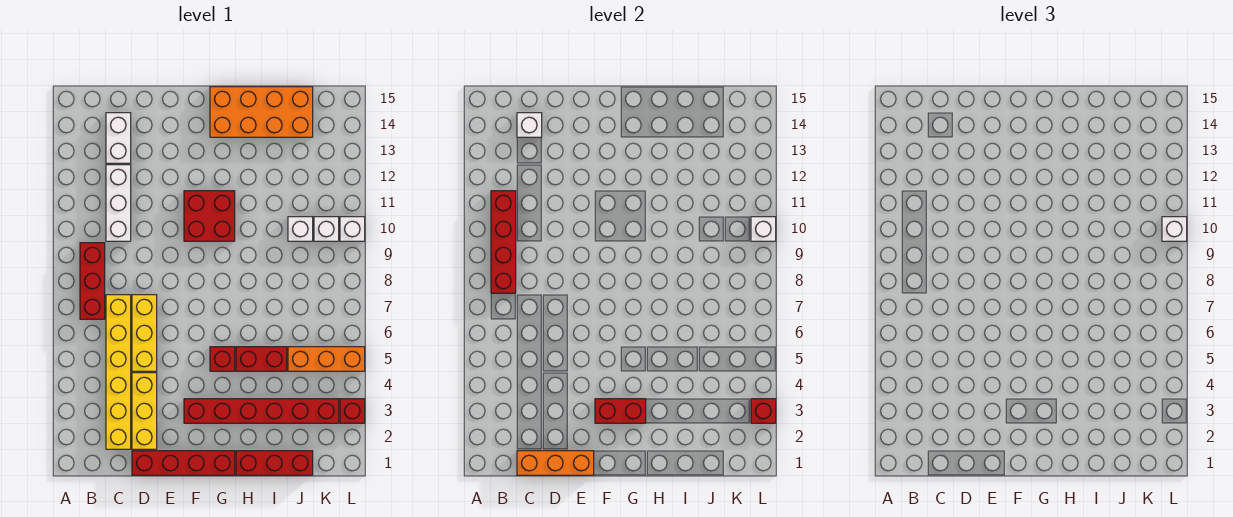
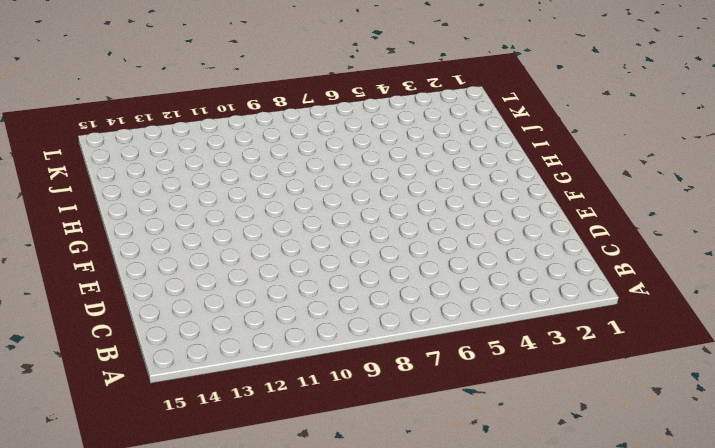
none -> red 1x3 brick [80,243,105,319]
none -> yellow 1x6 brick [106,295,131,449]
none -> white 1x3 brick [106,165,131,241]

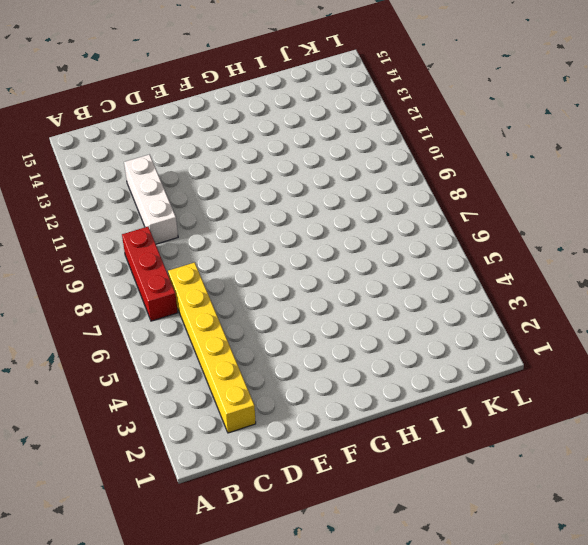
none -> white 1x2 brick [106,113,131,163]
none -> red 1x4 brick [132,451,235,475]
none -> yellow 1x3 brick [132,373,157,449]

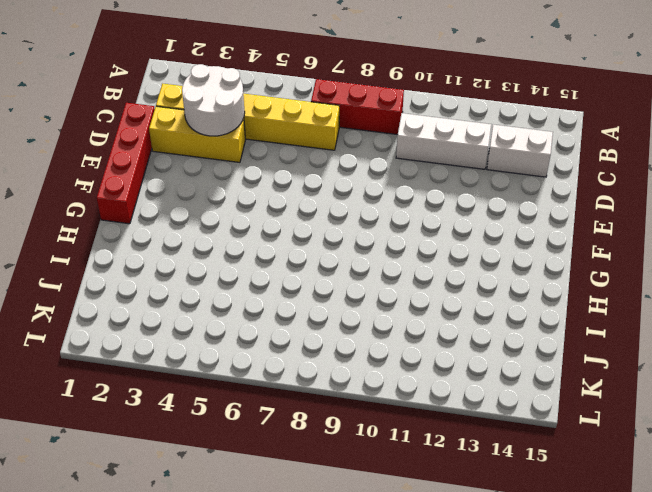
white 2x2 round brick [182,64,245,136] -> none
none -> yellow 1x3 brick [132,295,157,371]
none -> red 1x6 brick [184,399,339,423]
none -> red 2x2 brick [184,191,235,241]

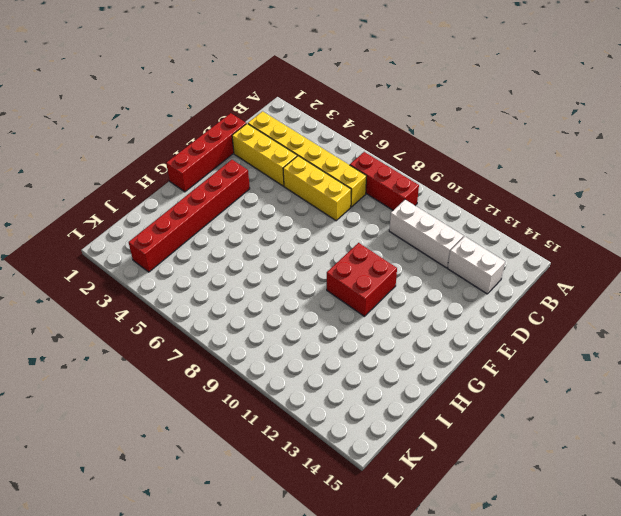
none -> red 1x1 brick [210,347,235,371]
none -> orange 2x4 brick [210,87,313,137]
none -> red 1x3 brick [236,451,313,475]

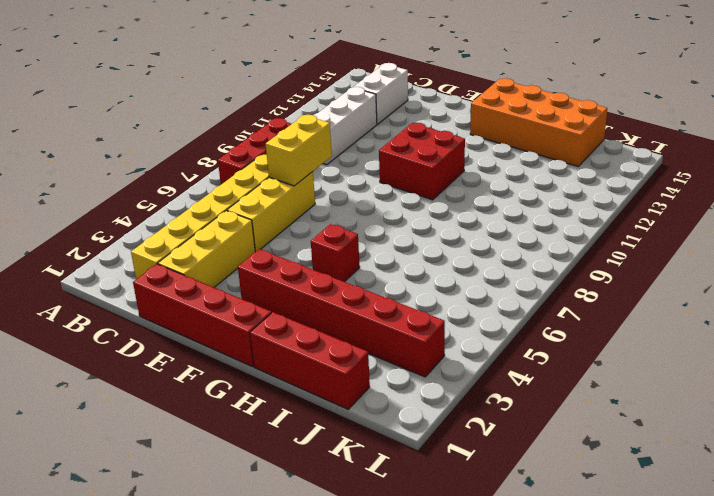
yellow 1x2 brick [266,115,332,186] -> none
none -> red 1x2 brick [236,347,287,371]
none -> orange 1x3 brick [288,347,365,371]
none -> white 1x1 brick [288,217,313,241]

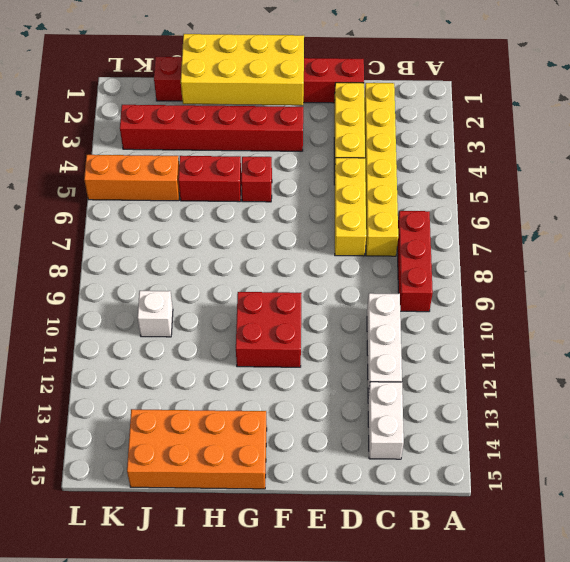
yellow 2x4 brick [181,34,304,105] -> none
none -> white 1x1 brick [314,217,339,241]
none -> red 1x1 brick [340,399,365,423]
none -> white 1x1 brick [340,217,365,241]

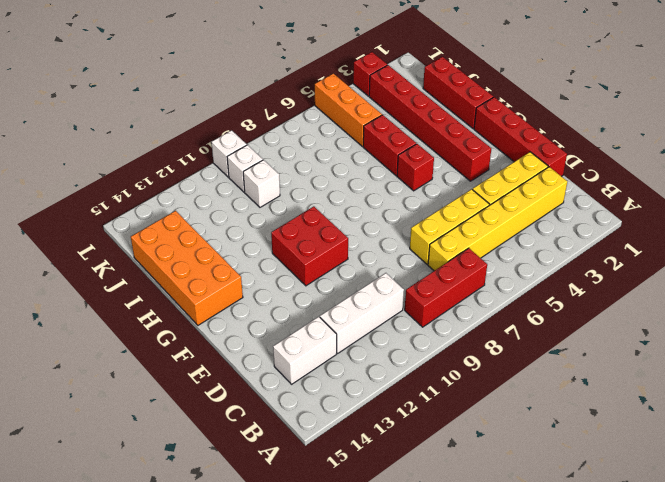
none -> red 1x4 brick [491,191,516,293]
none -> orange 1x3 brick [517,451,594,475]
none -> white 1x1 brick [517,113,542,137]

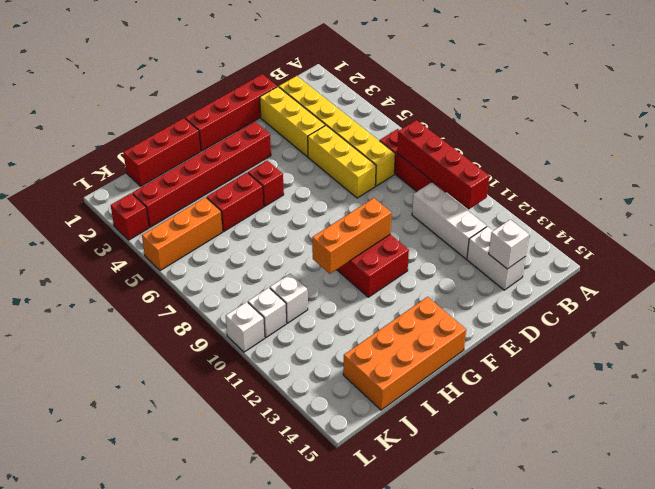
orange 1x3 brick [312,198,392,274] -> orange 1x3 brick moved to [517,451,594,475]
none -> red 1x2 brick [595,399,646,423]
none -> red 1x1 brick [751,399,776,423]
none -> white 1x1 brick [751,217,776,241]

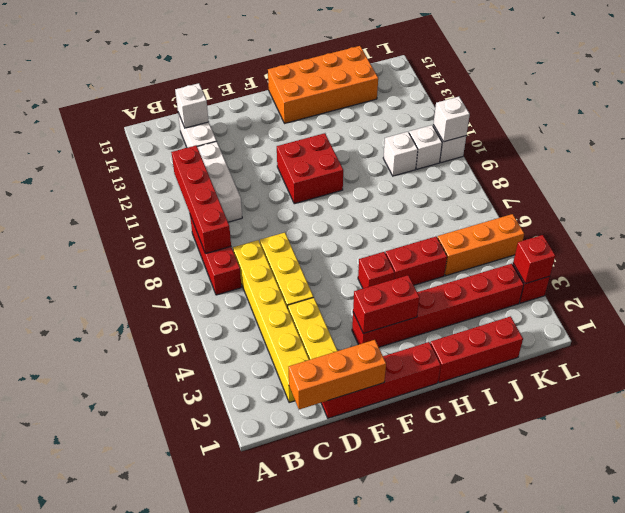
none -> white 1x1 brick [1162,217,1187,241]

